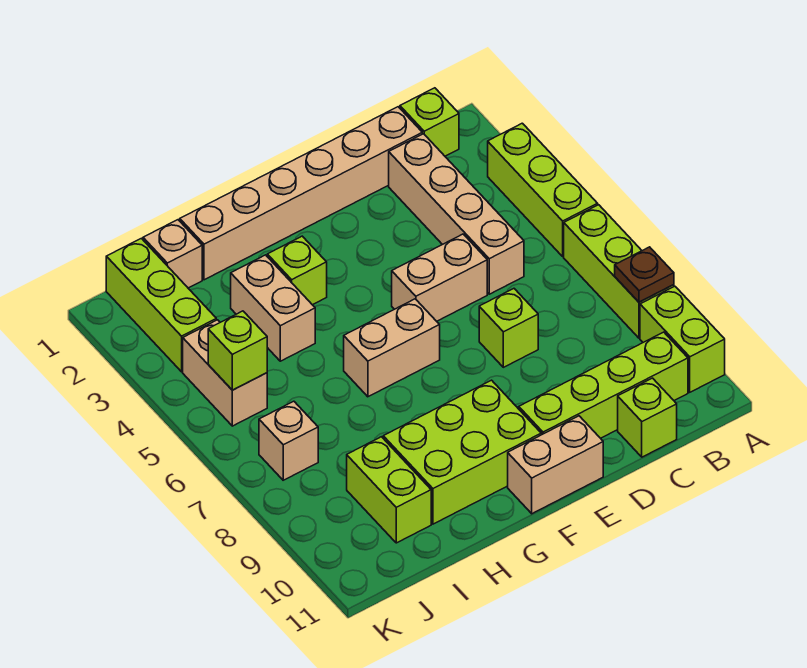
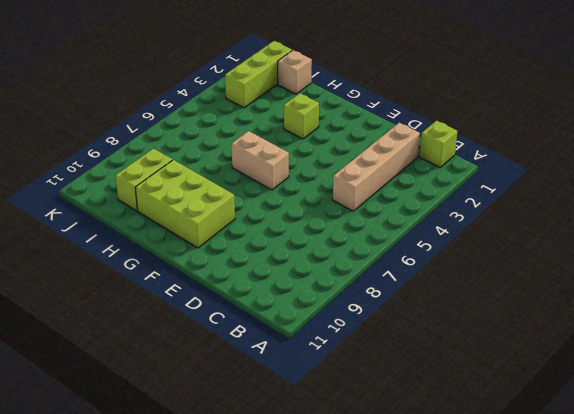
none -> lime 1x3 brick [488,123,598,256]
none -> lime 1x3 brick [564,205,674,338]
none -> lime 1x2 brick [640,286,725,392]

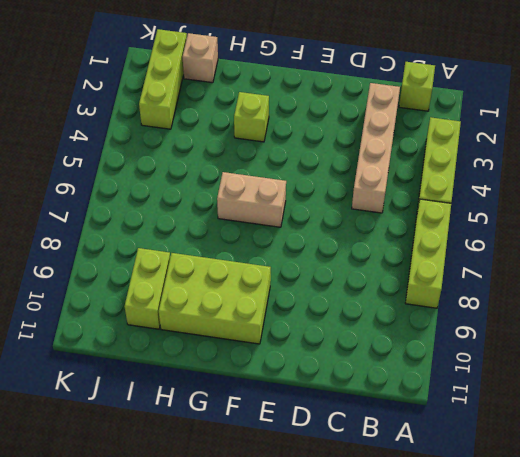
none -> lime 1x2 brick [640,286,725,392]
none -> lime 1x4 brick [519,332,688,438]
none -> tan 1x6 brick [180,107,422,280]

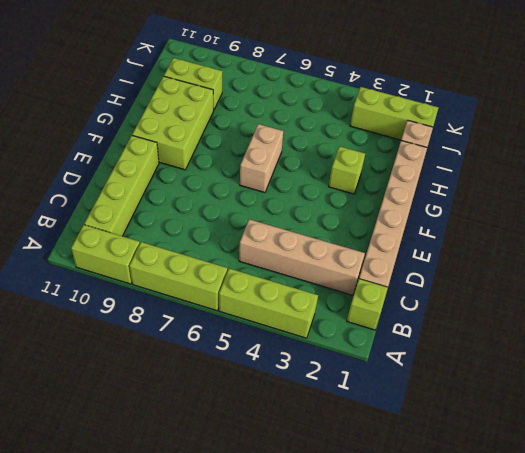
none -> lime 1x1 brick [618,378,677,457]
none -> tan 1x2 brick [392,234,487,321]
none -> lime 1x1 brick [479,289,538,367]

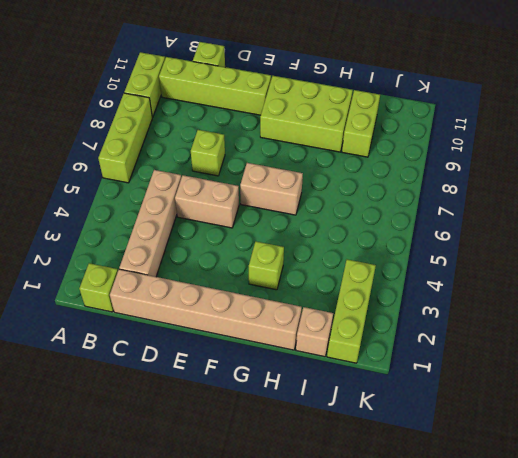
none -> lime 1x3 brick [488,123,598,256]
none -> tan 1x2 brick [508,416,603,514]
none -> tan 1x2 brick [231,255,315,361]

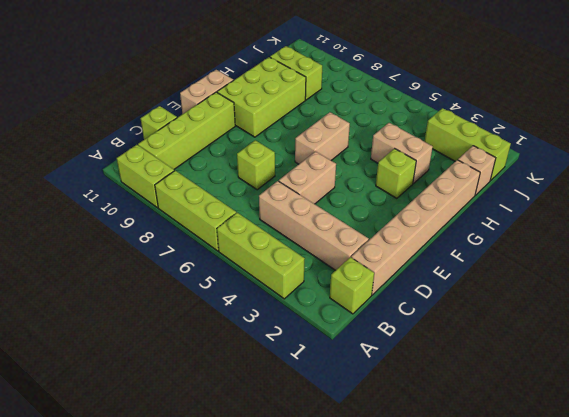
none -> tan 1x2 brick [183,320,267,426]
none -> tan 1x1 brick [259,401,318,480]
none -> brown 1x1 plate [615,247,674,302]

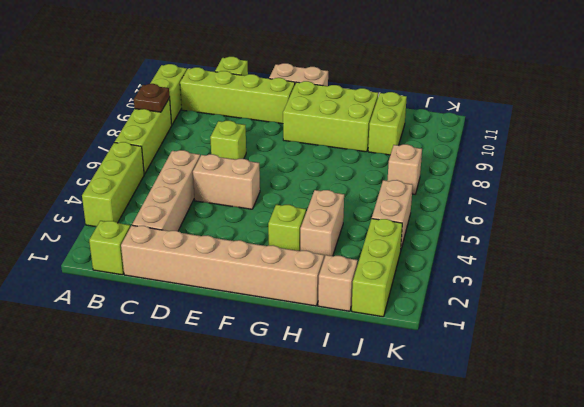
none -> tan 1x2 brick [344,299,440,397]
none -> lime 1x1 brick [208,311,267,390]

